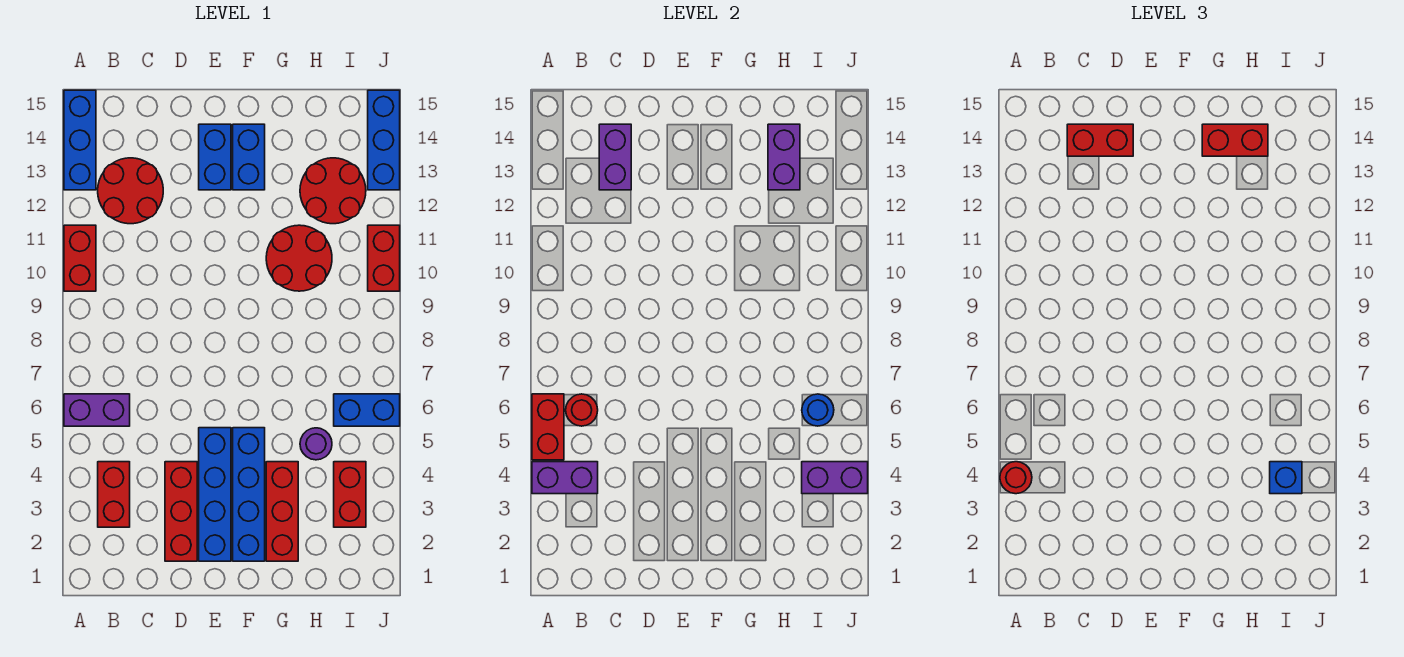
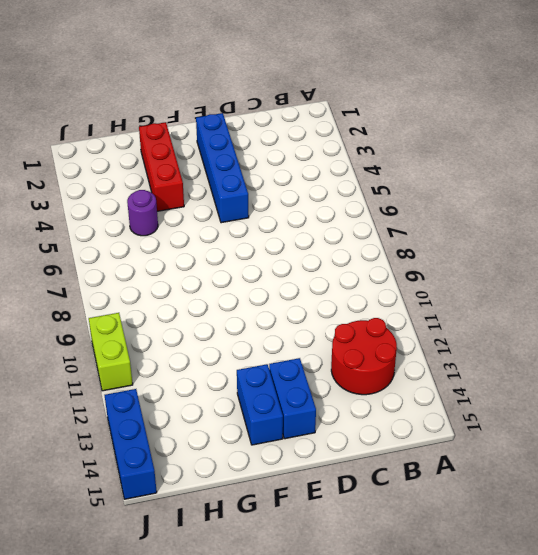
lime 1x2 brick [89,313,133,391] -> red 1x2 brick [368,225,400,291]
none -> purple 1x2 brick [64,394,130,426]
none -> red 1x2 brick [64,225,96,291]
none -> blue 1x3 brick [64,90,96,190]

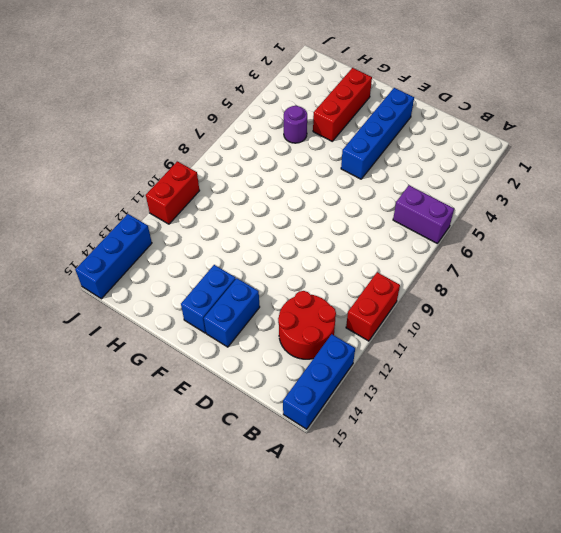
none -> red 1x2 brick [98,462,130,527]
none -> red 1x3 brick [165,462,197,561]
none -> blue 1x4 brick [233,428,265,561]

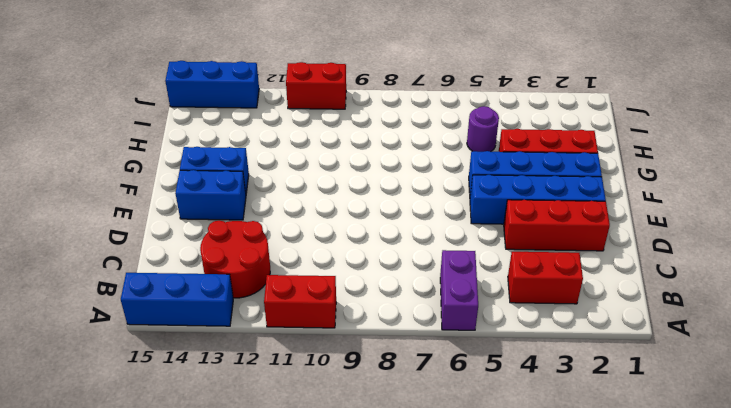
none -> red 2x2 round brick [266,225,332,291]
none -> red 2x2 round brick [300,158,366,224]
none -> red 1x2 brick [334,462,366,527]

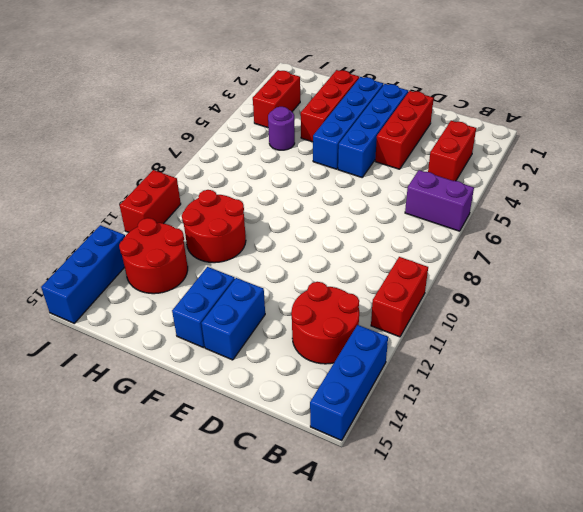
none -> blue 1x2 brick [334,394,400,426]
none -> purple 1x2 brick [532,462,598,494]
none -> red 1x2 brick [532,394,564,460]

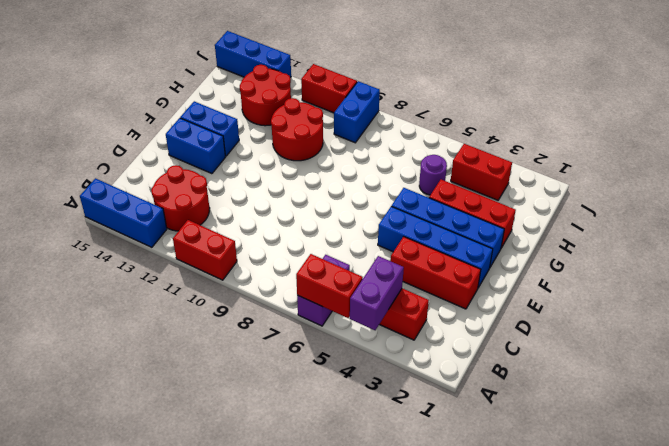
blue 1x2 brick [334,81,380,143] -> blue 1x2 brick moved to [334,394,400,426]
none -> red 1x1 round brick [566,394,598,426]
none -> purple 1x2 brick [599,124,631,190]
none -> purple 1x2 brick [768,124,800,190]

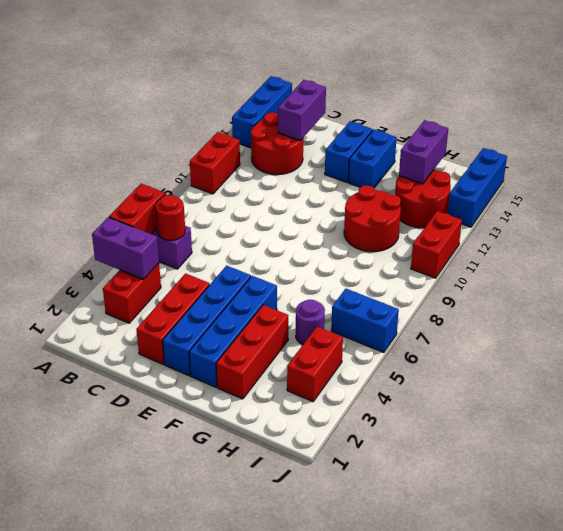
none -> purple 1x2 brick [802,462,868,494]
none -> blue 1x1 round brick [802,394,834,426]
none -> red 1x1 round brick [1000,462,1032,494]

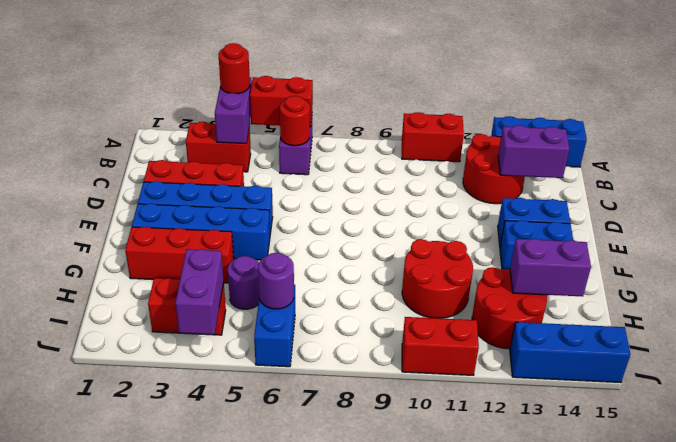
purple 1x1 round brick [258,253,294,309] -> blue 1x1 round brick [802,394,834,426]
none -> red 1x2 brick [1067,124,1133,156]
none -> red 1x2 brick [1202,124,1268,156]
none -> blue 1x1 brick [1270,462,1302,494]

